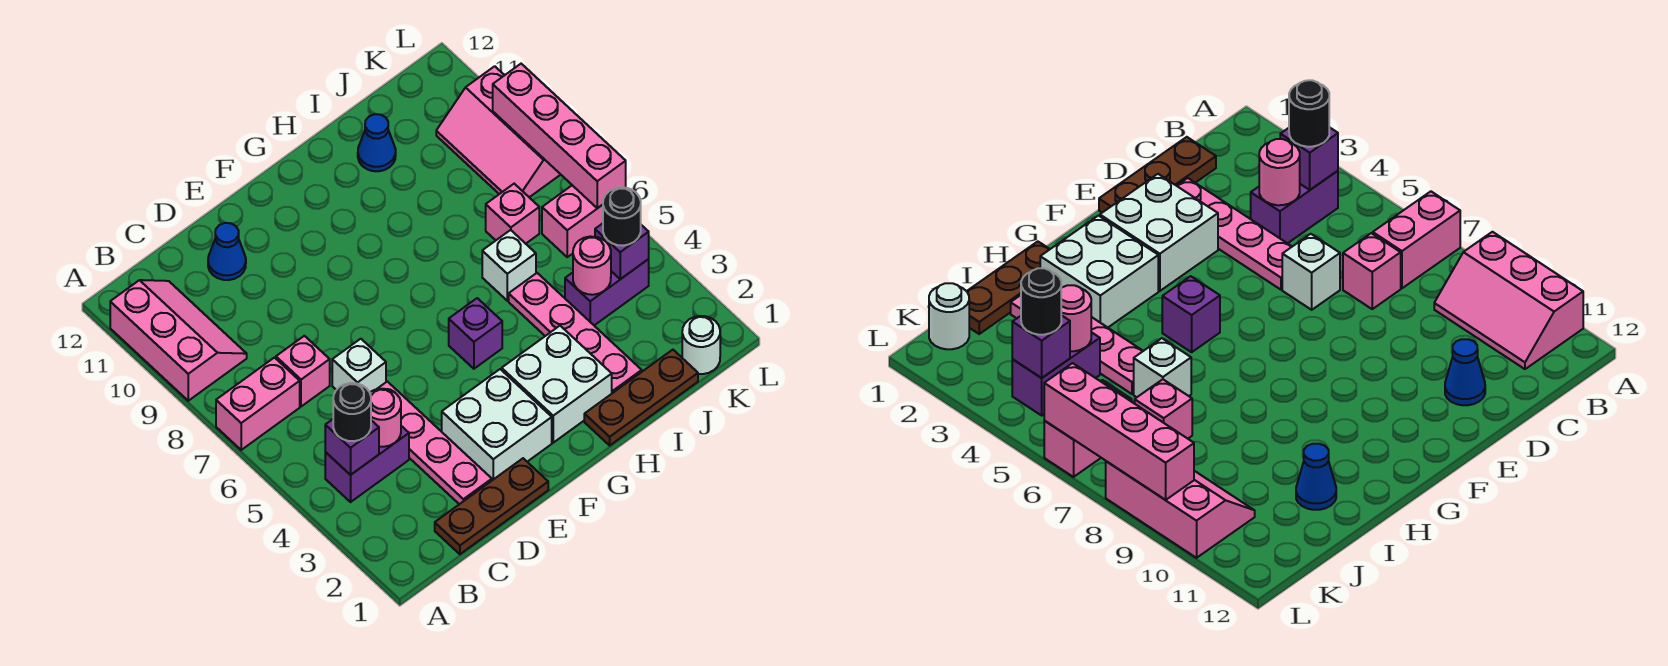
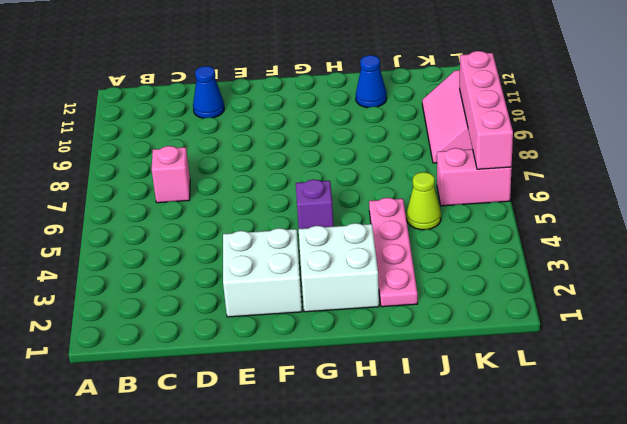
lime 1x1 cone [407,172,441,230] -> none
none -> pink 1x2 brick [216,358,300,450]
none -> pink 2x3 slope [110,280,247,401]
none -> purple 1x2 brick [325,426,409,502]

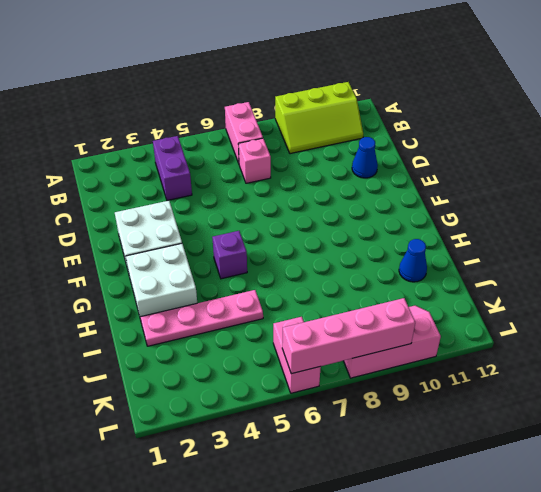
lime 2x3 slope [275,82,363,154] -> pink 2x3 slope [110,280,247,401]
none -> brown 1x3 plate [435,458,548,554]
none -> pink 1x4 plate [377,381,492,504]
none -> white 1x1 brick [332,339,386,392]

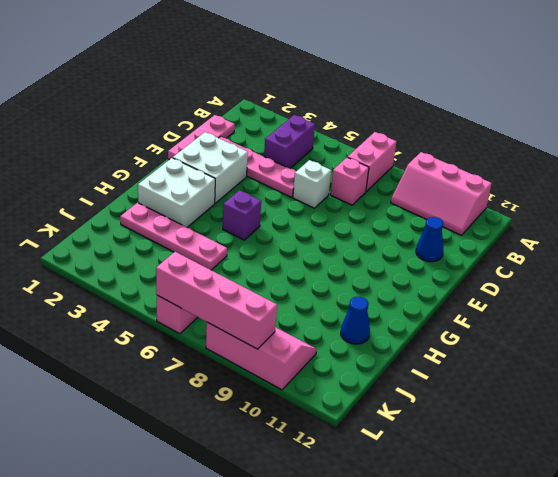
pink 1x3 plate [168,115,235,160] -> brown 1x3 plate [435,458,548,554]
none -> brown 1x3 plate [584,350,698,445]
none -> white 1x1 brick [482,230,536,301]
none -> purple 1x2 brick [565,259,649,325]

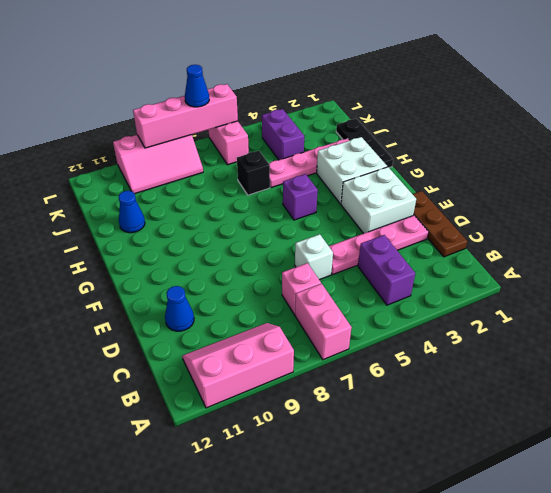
black 1x3 plate [336,119,393,168] -> brown 1x3 plate [584,350,698,445]
black 1x1 brick [237,151,270,195] -> white 1x1 brick [482,230,536,301]
blue 1x1 cone [185,65,209,107] -> none
none -> pink 1x1 brick [486,184,539,244]
none -> white 1x1 round brick [682,316,720,374]
none -> purple 1x1 brick [325,419,379,475]

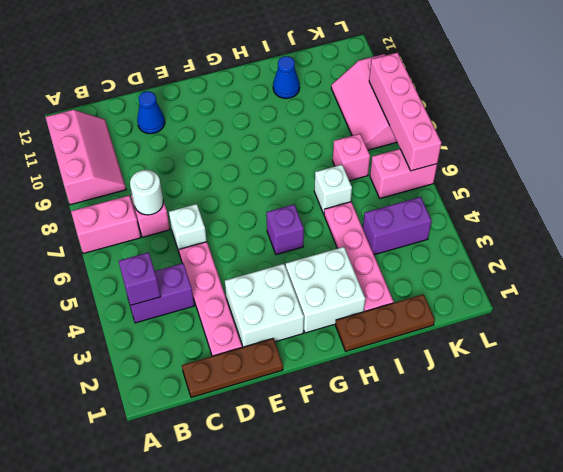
white 1x1 round brick [130,170,163,215] -> white 1x1 round brick moved to [682,316,720,374]
none -> pink 1x1 round brick [370,389,401,447]
none -> pink 1x1 round brick [573,236,611,295]
none -> purple 1x1 brick [595,223,649,279]

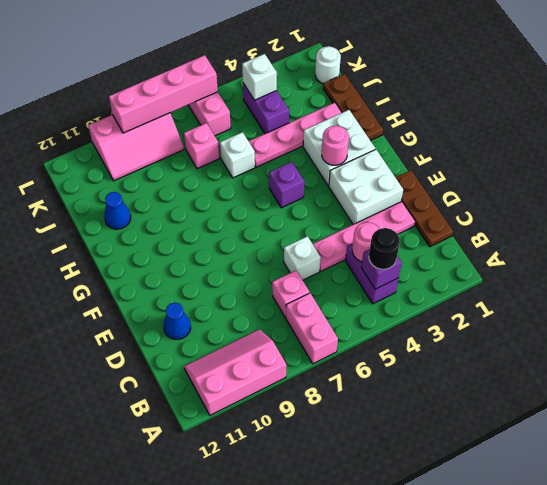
pink 1x1 round brick [322,126,349,165] -> pink 1x1 round brick moved to [573,236,611,295]
white 1x1 brick [242,54,277,100] -> purple 1x1 brick [595,223,649,279]
none -> black 1x1 round brick [603,187,641,246]

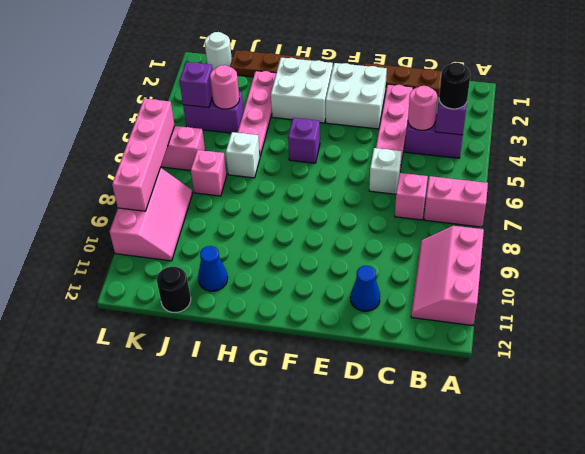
black 1x1 round brick [157,267,191,312] -> black 1x1 round brick moved to [603,187,641,246]

